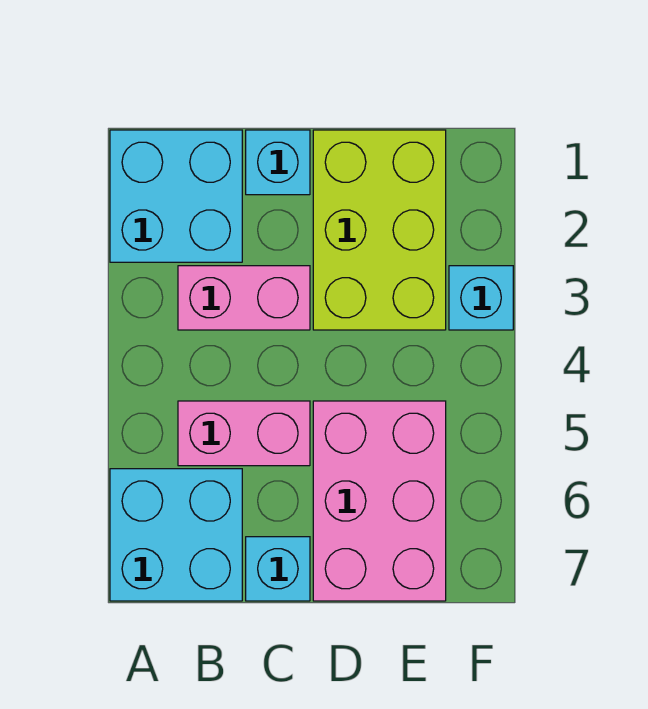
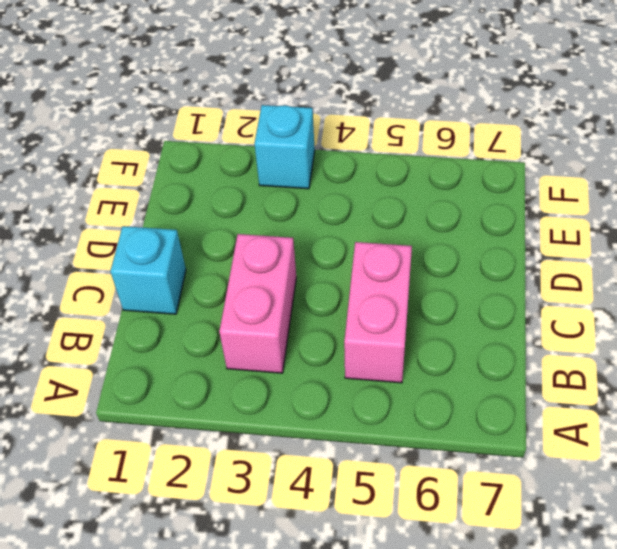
none -> cyan 2x2 brick [110,130,242,262]
none -> cyan 2x2 brick [110,469,242,601]

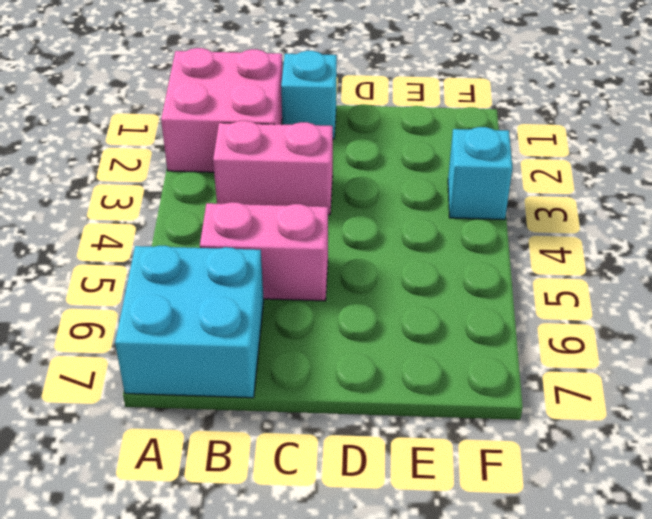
pink 2x2 brick [161,48,283,172] -> cyan 2x2 brick [110,130,242,262]
none -> cyan 1x1 brick [246,537,310,601]
none -> lime 2x3 brick [313,130,446,330]

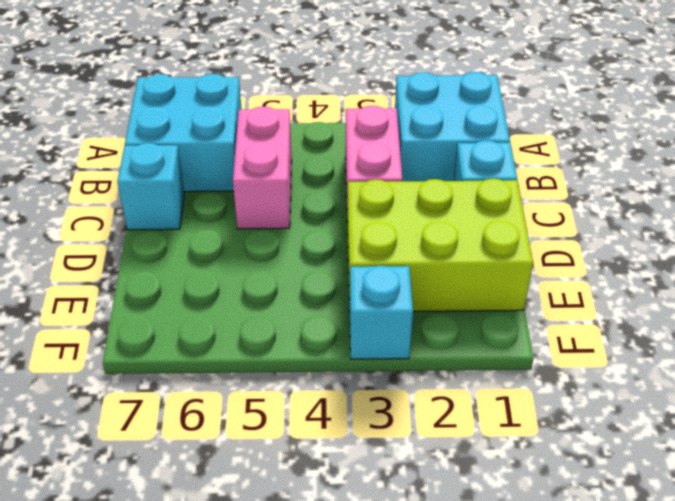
none -> pink 2x3 brick [313,401,446,601]

